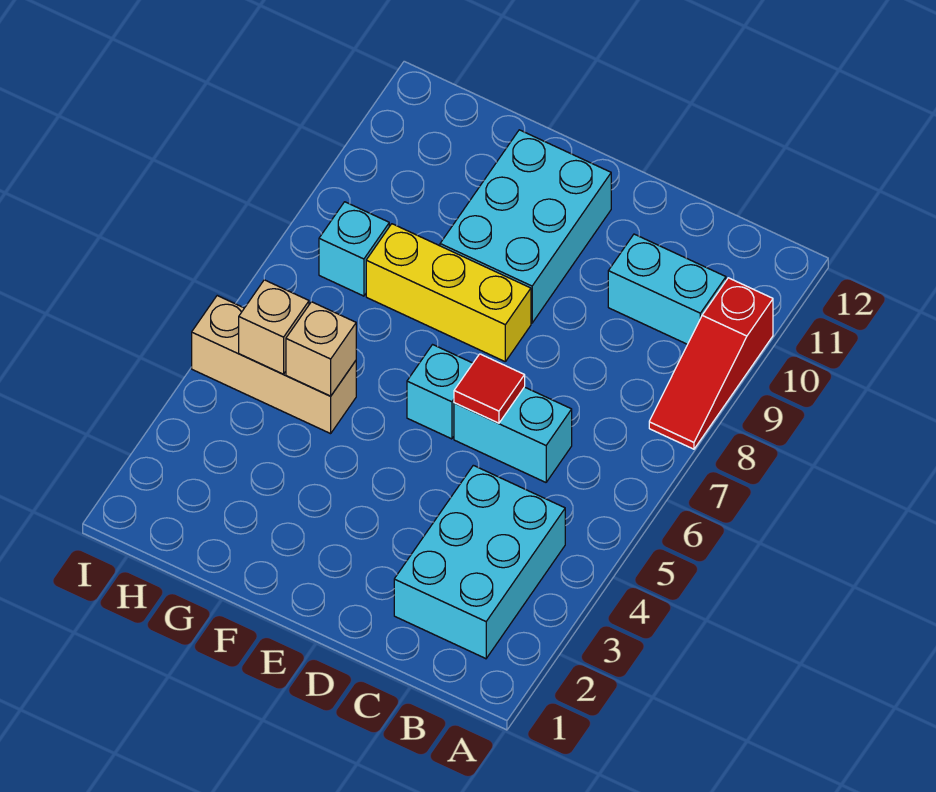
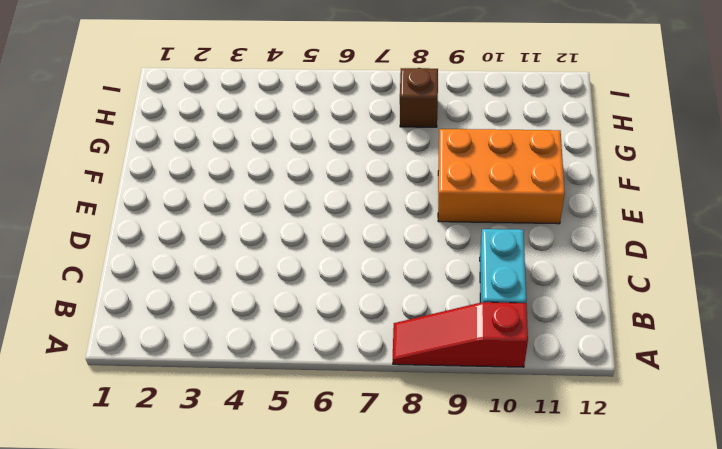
orange 2x3 brick [438,129,565,224] -> cyan 2x3 brick [440,130,611,323]
brown 1x1 brick [400,68,438,127] -> cyan 1x1 brick [319,202,389,296]
none -> cyan 2x3 brick [394,465,565,659]
none -> cyan 1x2 brick [454,387,572,482]
none -> cyan 1x1 brick [407,345,473,439]

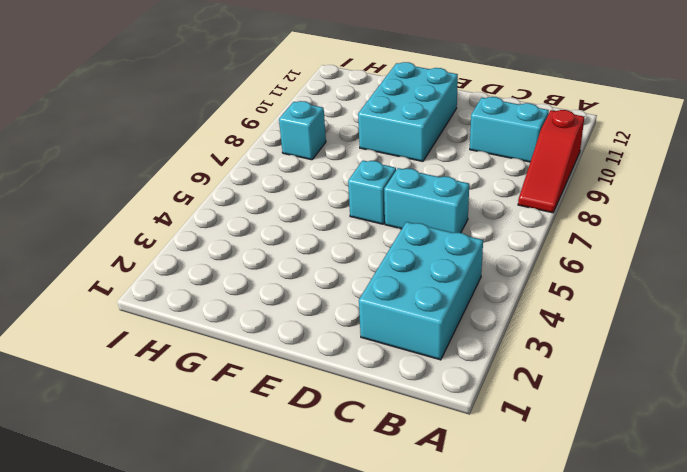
none -> yellow 1x3 brick [366,224,531,361]
none -> tan 1x3 brick [192,296,356,434]
none -> red 1x1 tile [454,354,525,423]

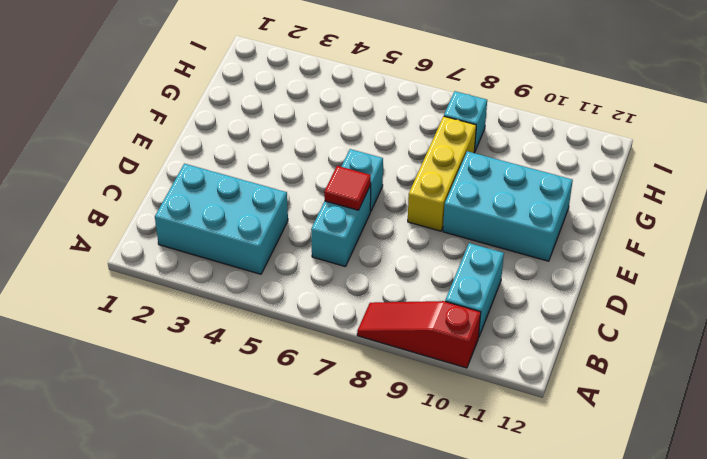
none -> tan 1x3 brick [192,296,356,434]
none -> tan 1x1 brick [286,302,356,396]
none -> tan 1x1 brick [239,280,309,374]

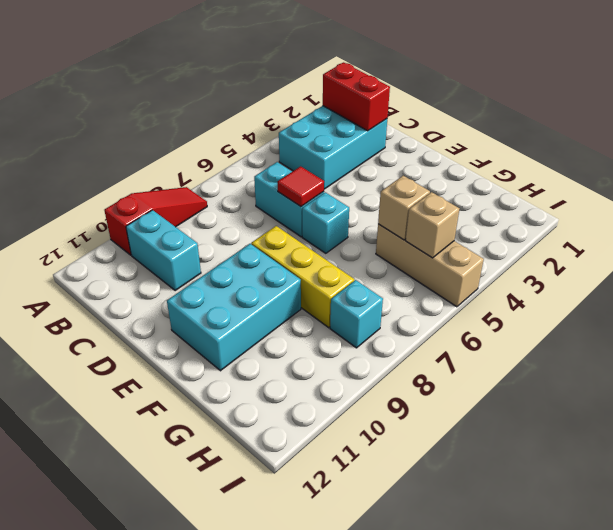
red 1x2 brick [323,62,390,131] -> none

